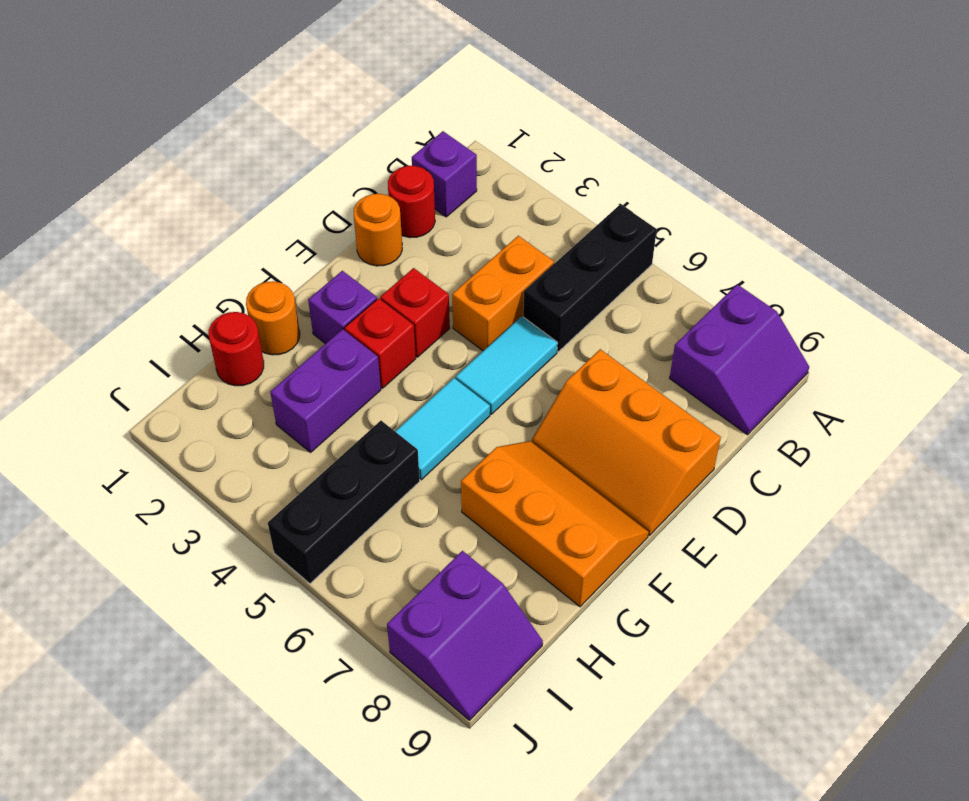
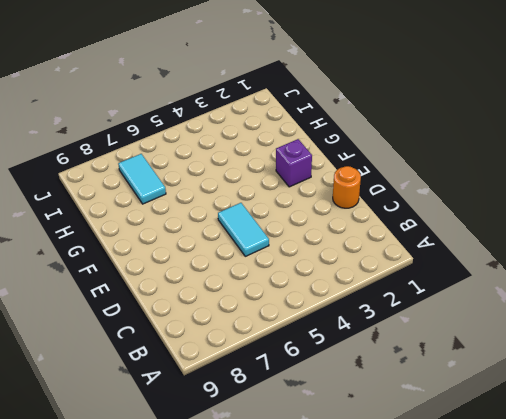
cyan 1x2 tile [118,154,166,204] -> cyan 1x2 tile moved to [395,378,490,480]
none -> black 1x3 brick [523,204,657,352]
none -> purple 2x2 slope [670,284,809,435]
none -> purple 1x1 brick [412,131,477,217]

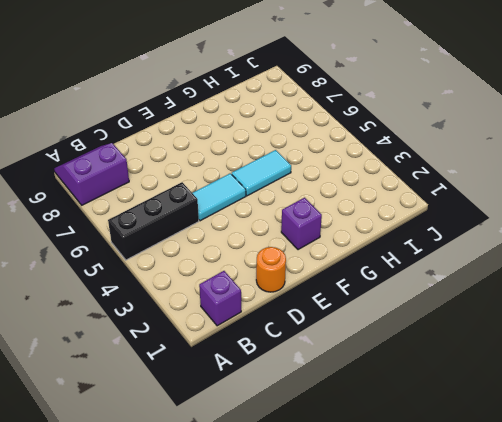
none -> red 1x1 round brick [388,166,435,238]
none -> orange 1x2 brick [452,236,554,351]
none -> orange 2x3 slope [532,349,721,535]

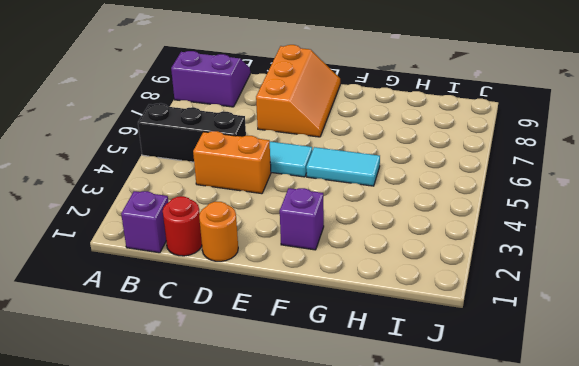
none -> red 1x1 brick [380,268,450,357]
none -> red 1x1 brick [344,298,416,388]
none -> orange 2x3 slope [461,441,649,607]

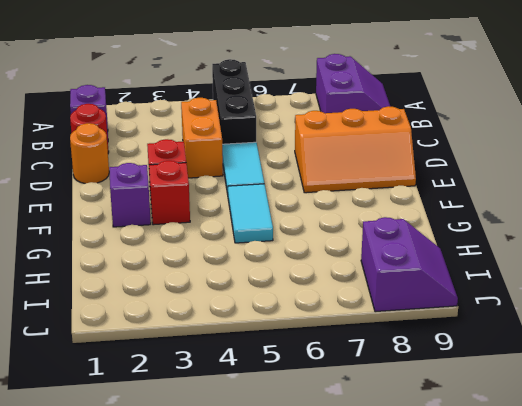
none -> orange 2x3 slope [461,441,649,607]
none -> orange 1x1 round brick [246,281,300,355]
none -> purple 1x2 brick [270,329,381,452]

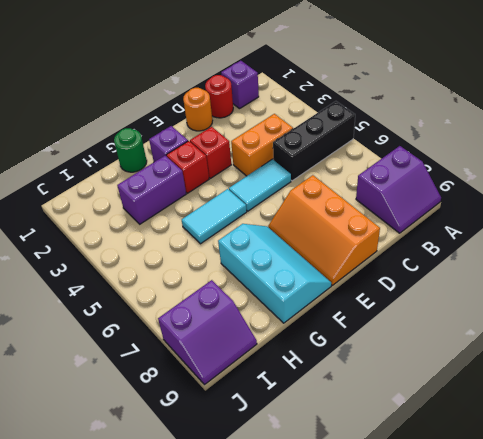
cyan 2x3 slope [218,224,331,323] -> orange 2x3 slope [461,441,649,607]
green 1x1 round brick [114,128,147,172] -> orange 1x1 round brick [246,281,300,355]
none -> red 1x1 round brick [209,312,264,386]
none -> black 1x3 brick [268,421,420,584]

